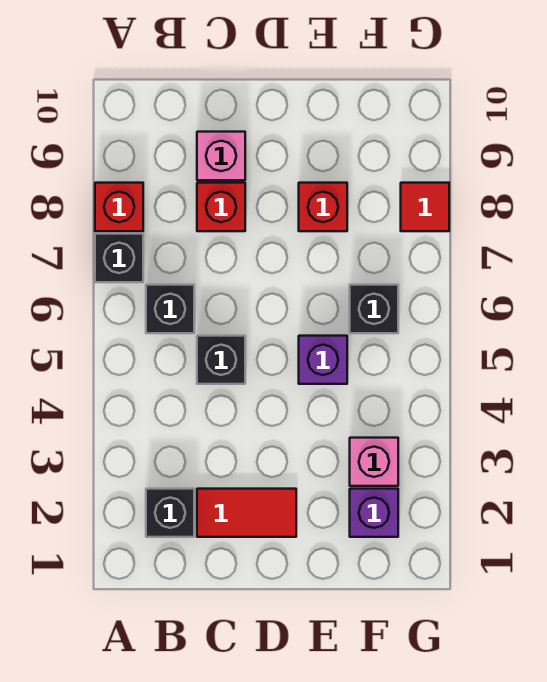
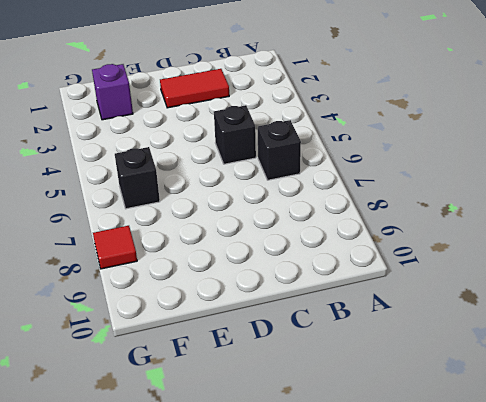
none -> black 1x1 brick [95,234,143,282]
none -> red 1x1 brick [95,183,143,231]
none -> black 1x1 brick [146,489,194,537]

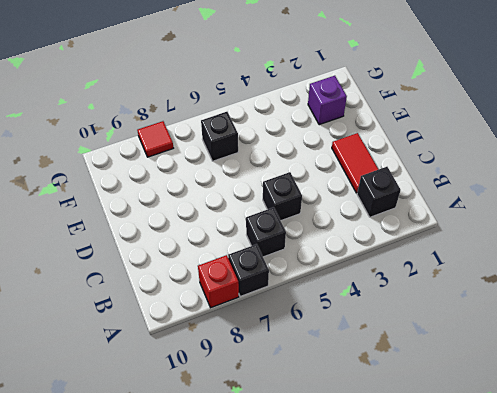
none -> red 1x1 brick [197,183,245,231]
none -> pink 1x1 brick [197,132,245,180]
none -> purple 1x1 brick [299,336,347,384]

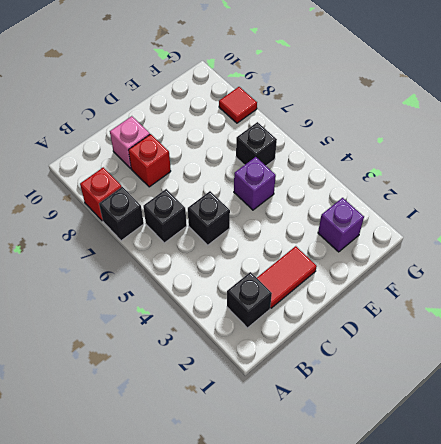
none -> red 1x1 brick [299,183,347,231]
none -> pink 1x1 brick [350,438,398,486]

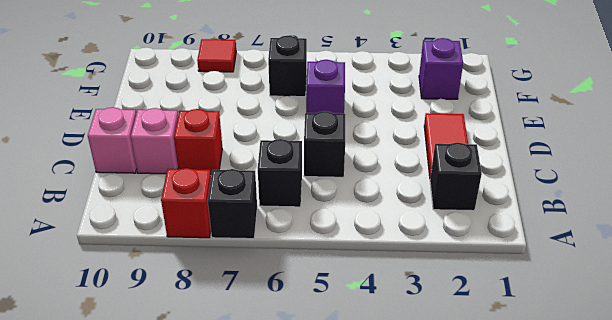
pink 1x1 brick [88,107,137,173] -> pink 1x1 brick moved to [350,438,398,486]
none -> red 1x1 brick [299,183,347,231]

